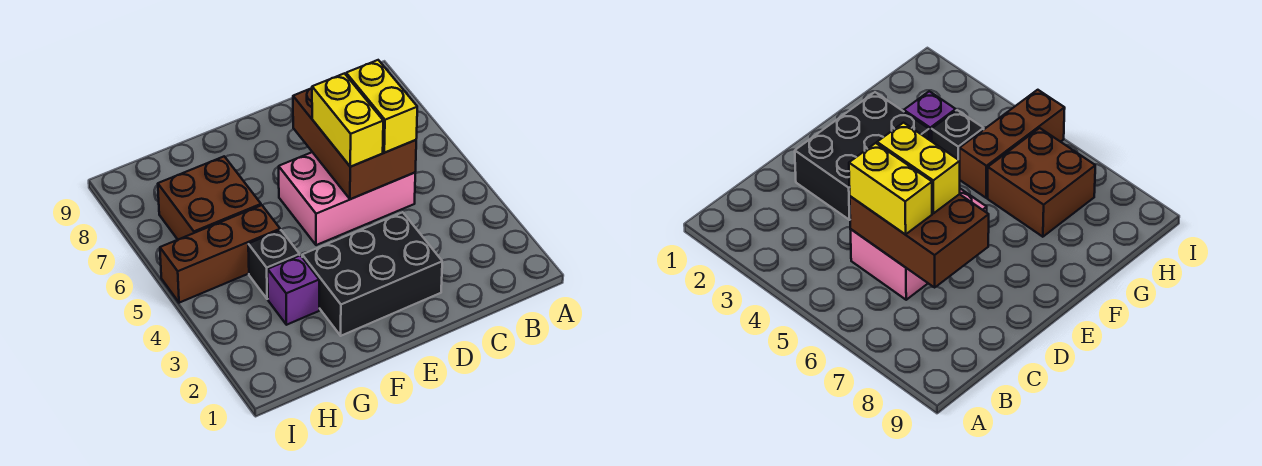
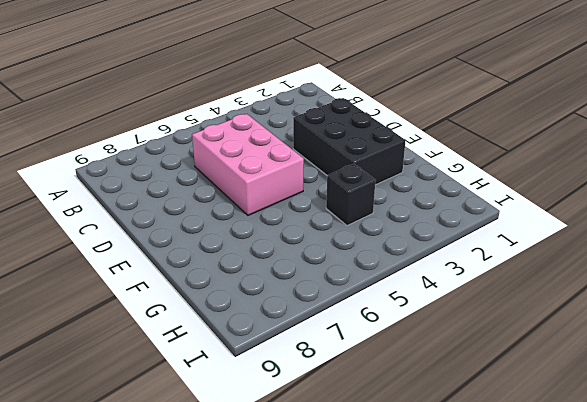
none -> purple 1x1 brick [268,255,319,325]
none -> brown 1x3 brick [160,205,280,303]

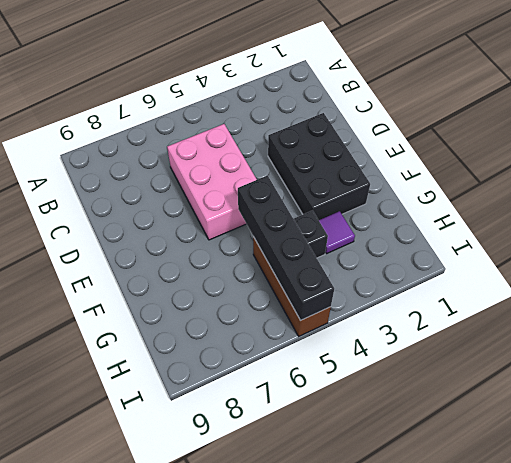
black 1x4 brick [238,175,334,320] -> none
purple 1x1 tile [319,211,355,254] -> purple 1x1 brick [268,255,319,325]
none -> brown 2x2 brick [158,156,261,240]
none -> brown 2x3 brick [293,88,416,199]

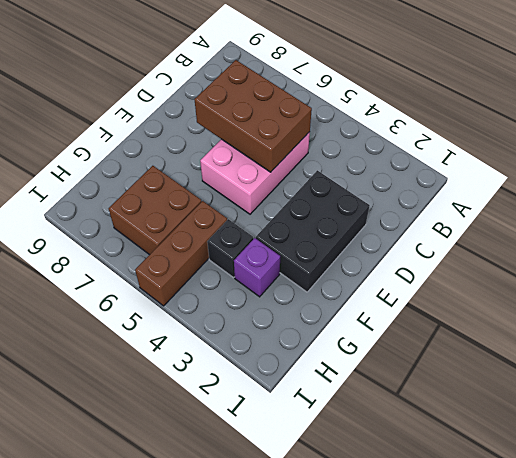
none -> yellow 1x2 brick [346,60,417,153]
none -> yellow 1x2 brick [312,73,383,167]

